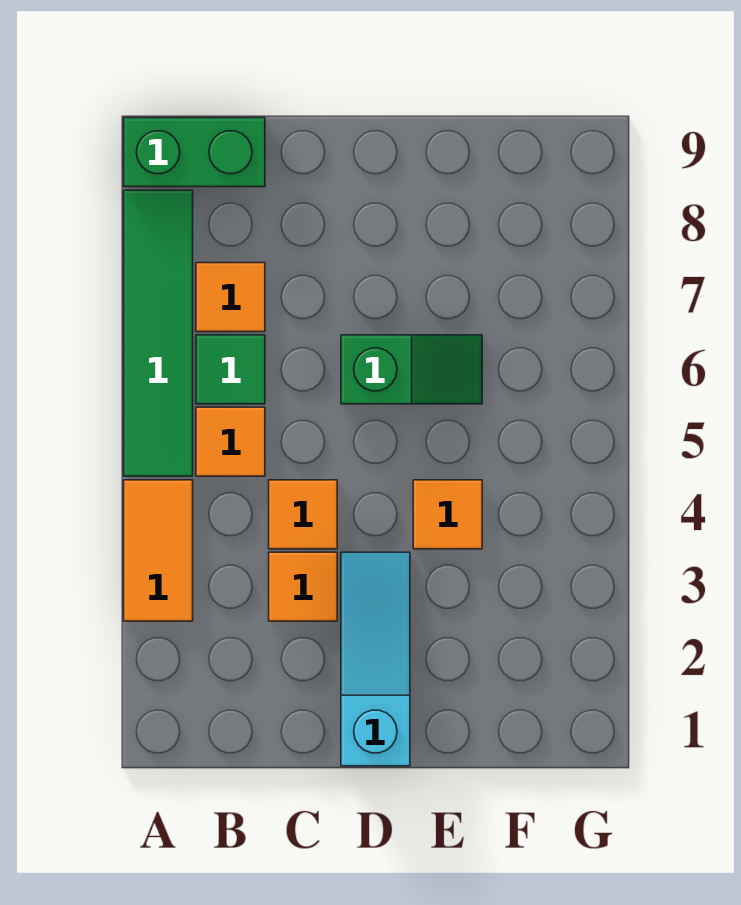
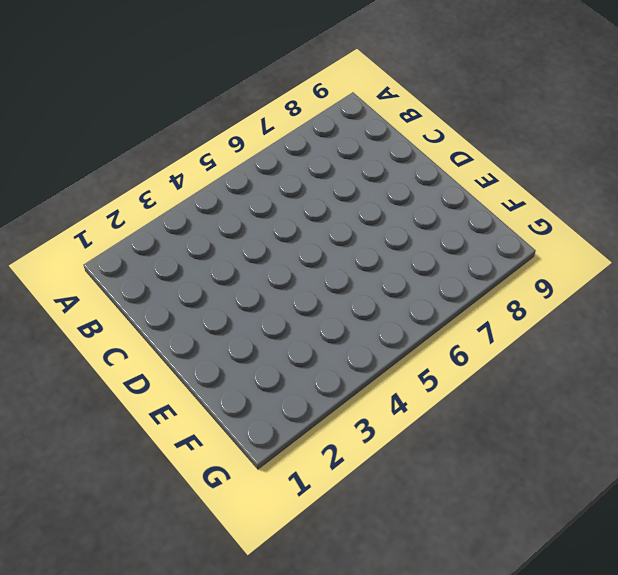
none -> orange 1x2 tile [124,480,193,621]
none -> green 1x4 tile [124,190,193,476]

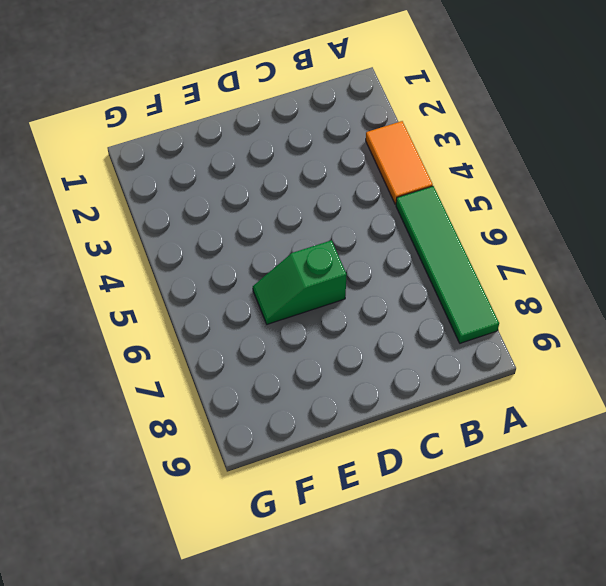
none -> green 1x2 brick [124,118,265,187]
none -> orange 1x1 tile [196,407,265,476]

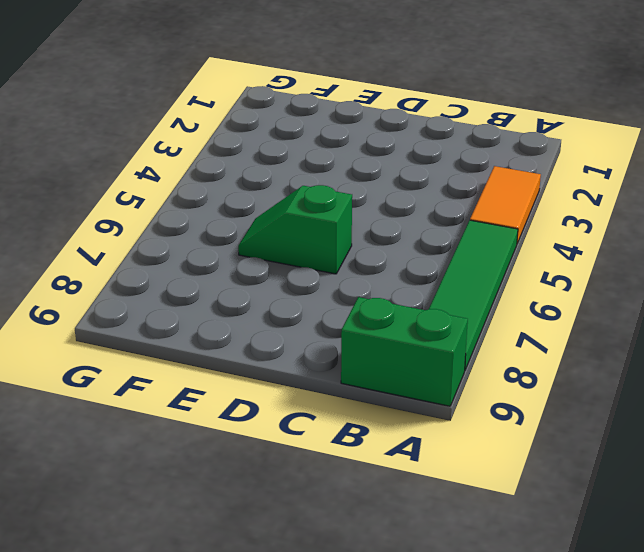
none -> orange 1x1 tile [196,407,265,476]
none -> green 1x1 tile [196,335,265,404]

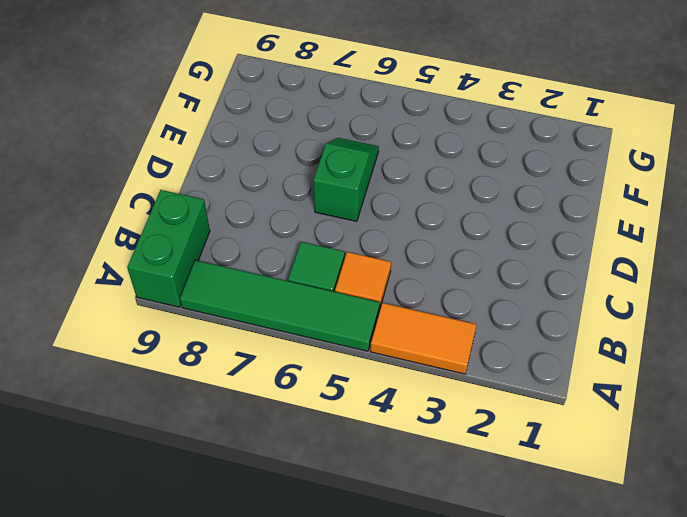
none -> orange 1x1 tile [196,263,265,332]
none -> orange 1x1 tile [269,552,337,621]

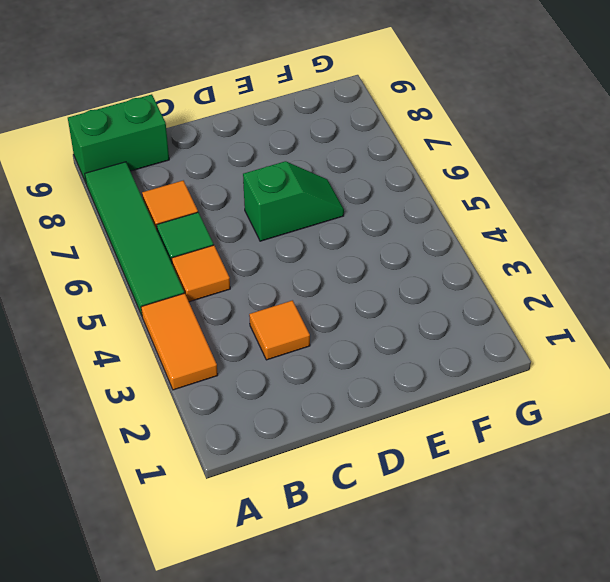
none -> orange 1x1 tile [269,480,337,549]
none -> cyan 1x3 slope [341,552,410,766]

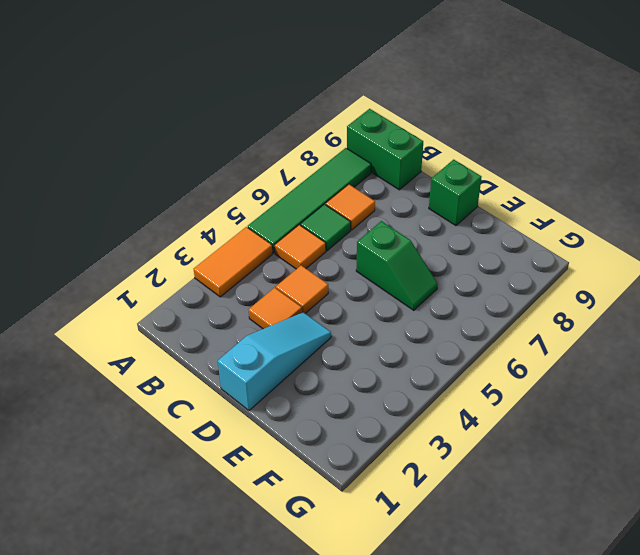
green 1x1 brick [429,160,481,226] -> none
none -> orange 1x1 tile [413,480,482,549]

